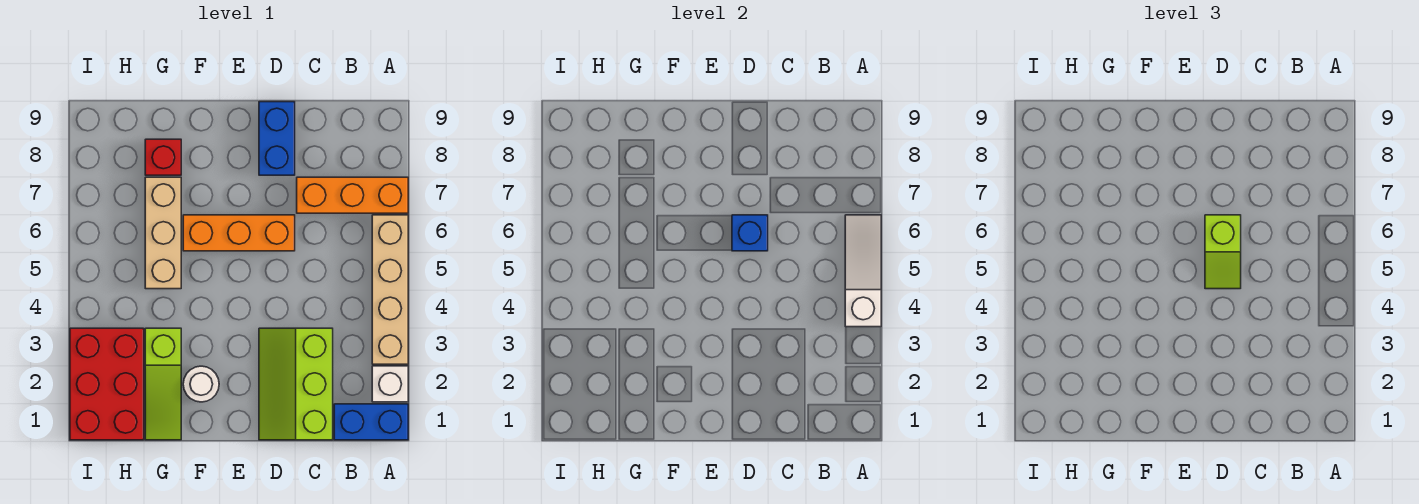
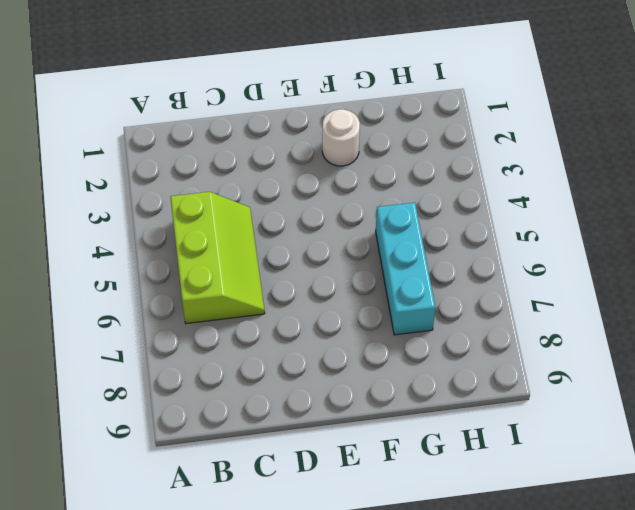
lime 2x3 slope [170,192,265,324] -> lime 2x3 slope moved to [259,328,333,440]
cyan 1x3 brick [376,202,435,335] -> tan 1x3 brick [145,177,181,289]
none -> blue 1x2 brick [334,404,408,440]
none -> white 1x1 brick [372,366,408,402]
none -> tan 1x4 brick [372,215,408,364]

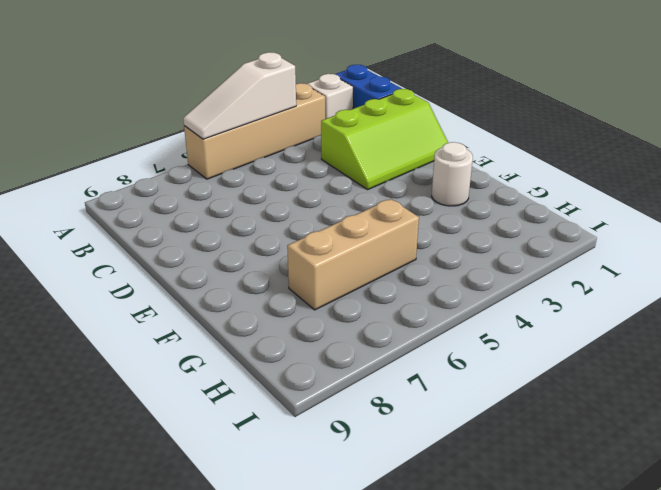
none -> orange 1x3 brick [297,177,408,213]
none -> orange 1x3 brick [183,215,295,251]
none -> blue 1x2 brick [259,102,295,175]

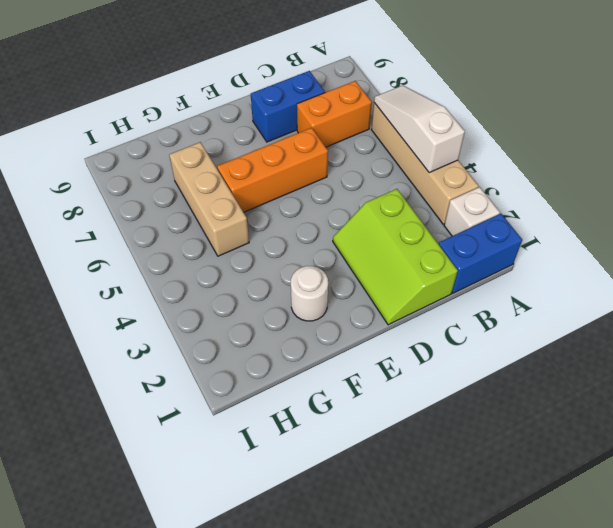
orange 1x2 brick [297,81,372,147] -> orange 1x3 brick [297,177,408,213]
blue 1x2 brick [251,71,325,142] -> blue 1x2 brick turned to [259,102,295,175]
none -> lime 1x3 slope [145,328,181,440]
none -> red 1x1 brick [145,139,181,175]
none -> red 2x3 brick [70,328,144,440]

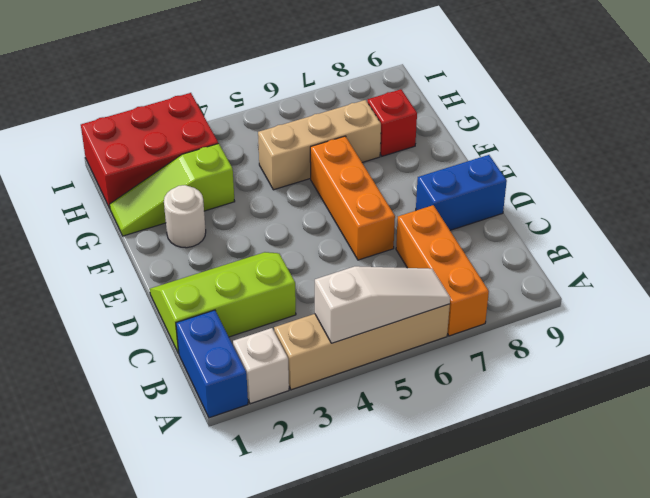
none -> blue 1x1 brick [732,215,768,251]
none -> lime 1x2 slope [1205,215,1241,289]

